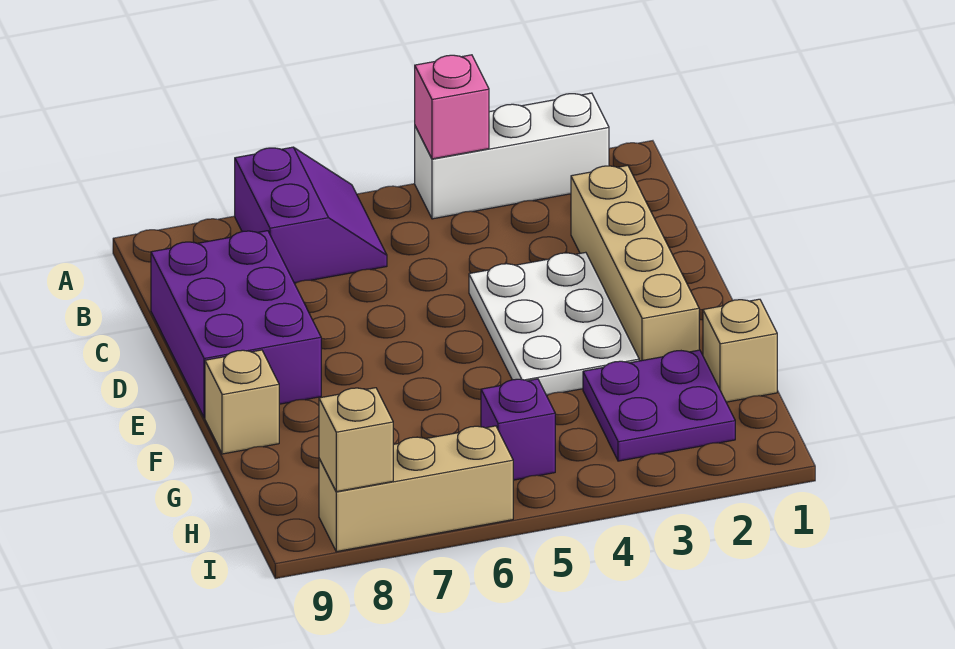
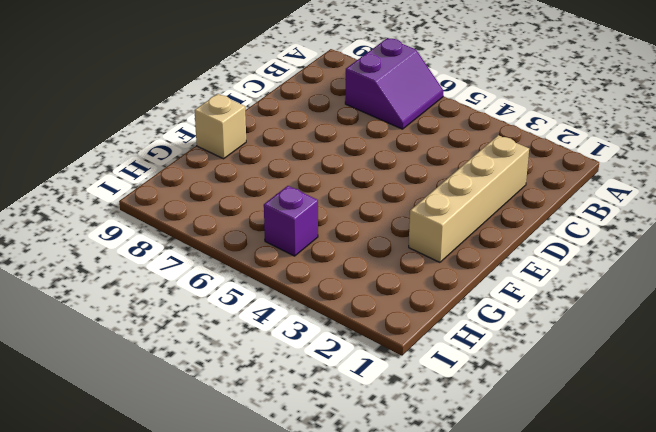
none -> white 1x3 brick [415,93,609,219]
none -> purple 2x3 brick [151,231,321,418]
none -> white 2x3 plate [469,252,639,395]

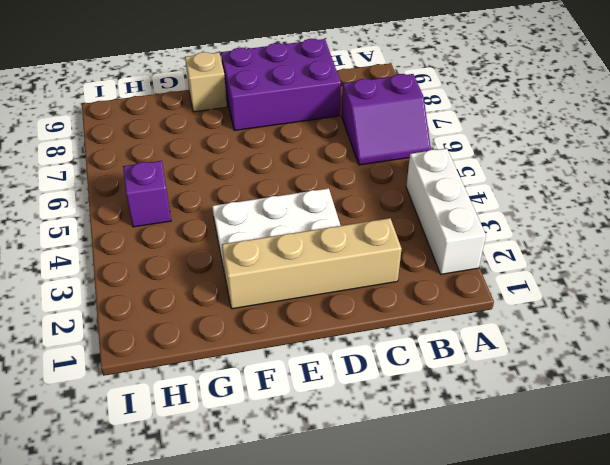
none -> tan 1x1 brick [703,299,777,402]
none -> purple 2x2 plate [583,350,735,461]
none -> tan 1x3 brick [319,426,513,552]

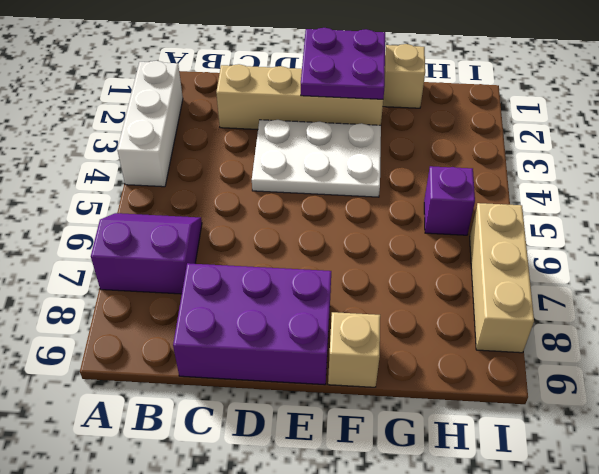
purple 2x2 plate [301,28,385,99] -> purple 2x2 plate moved to [583,350,735,461]
none -> pink 1x1 brick [415,55,489,159]
none -> tan 1x1 brick [319,388,393,492]

